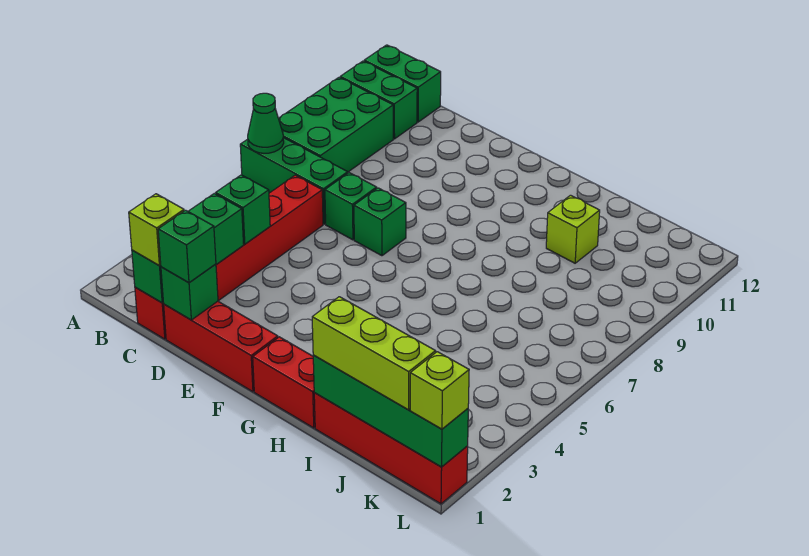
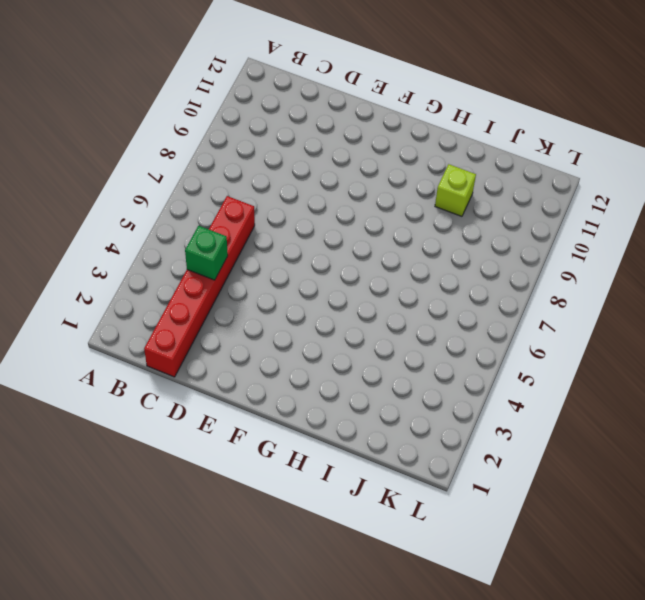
none -> green 1x3 brick [240,138,348,224]
none -> green 2x3 brick [278,77,393,172]
none -> green 1x2 brick [340,61,417,139]

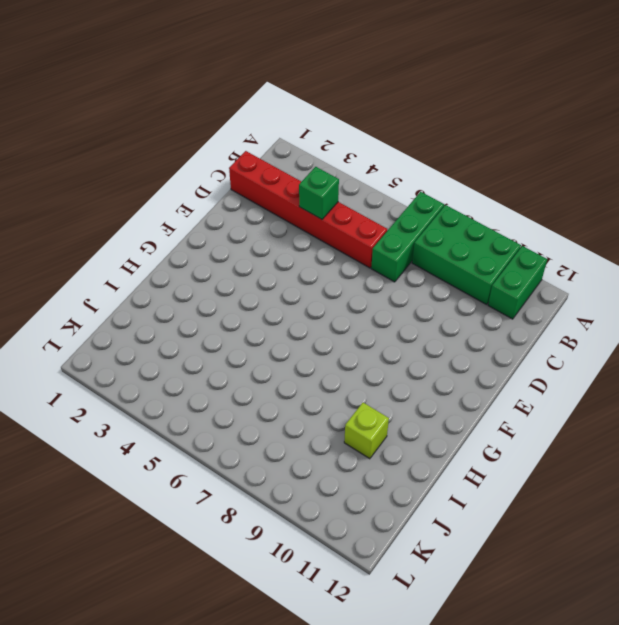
none -> green 1x2 brick [364,45,441,122]
none -> red 1x3 brick [164,301,278,392]
none -> green 1x1 brick [325,173,377,240]

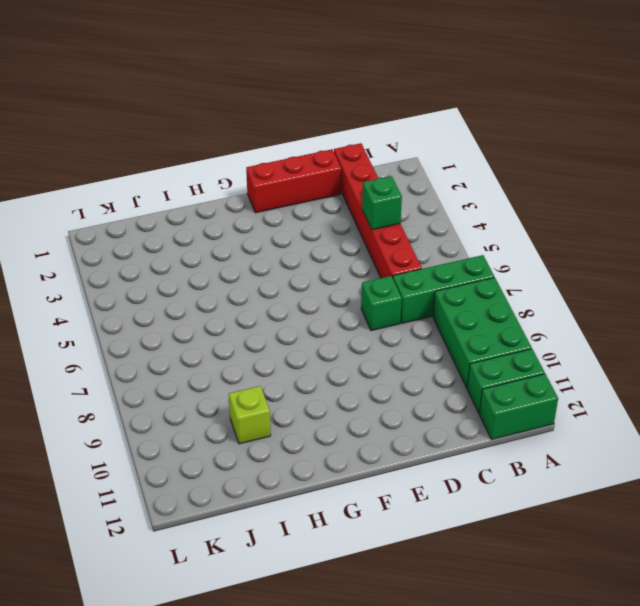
none -> green 1x1 brick [354,188,406,256]
none -> red 1x2 brick [253,337,315,428]
none -> red 1x4 brick [314,393,468,504]

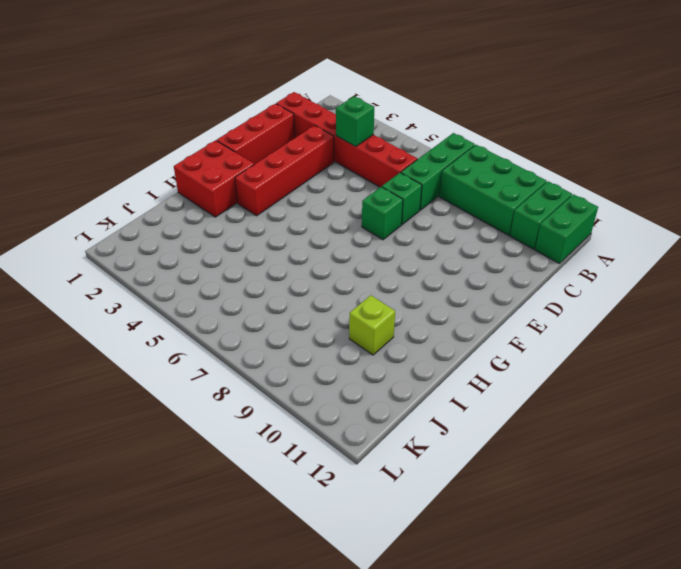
red 1x4 brick [235,125,334,216] -> red 1x4 brick moved to [314,393,468,504]
red 2x2 brick [174,140,254,217] -> red 1x2 brick [253,337,315,428]
none -> green 1x1 cone [248,93,284,153]
none -> green 1x3 brick [132,194,244,303]
none -> green 1x1 brick [161,264,218,320]

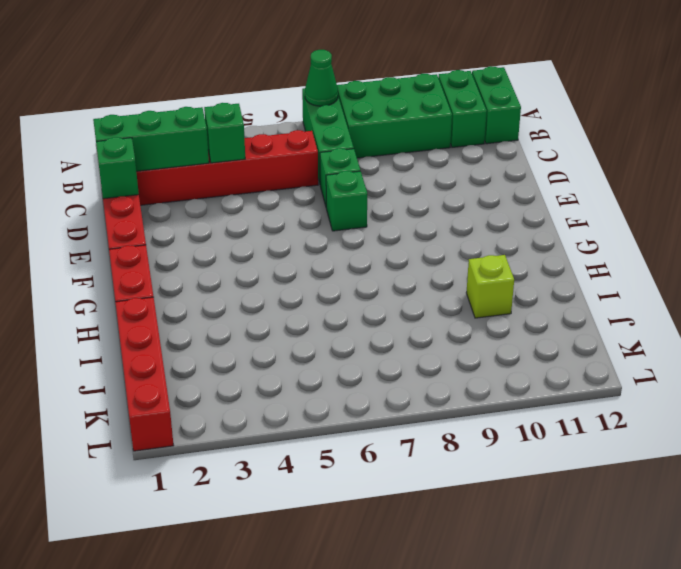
none -> green 1x4 brick [313,355,468,467]
none -> lime 1x1 brick [129,194,184,266]
none -> green 1x1 brick [158,210,216,283]

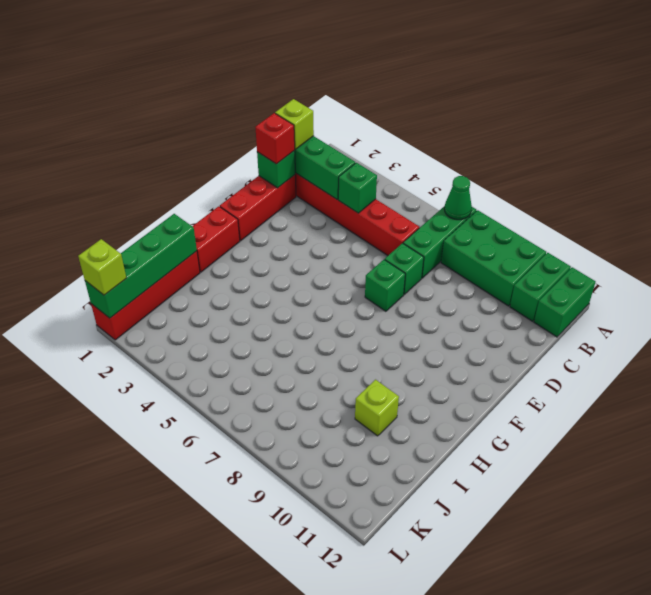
red 1x1 brick [255,113,295,164] -> green 1x1 brick [158,210,216,283]
none -> lime 1x3 brick [312,297,436,410]

